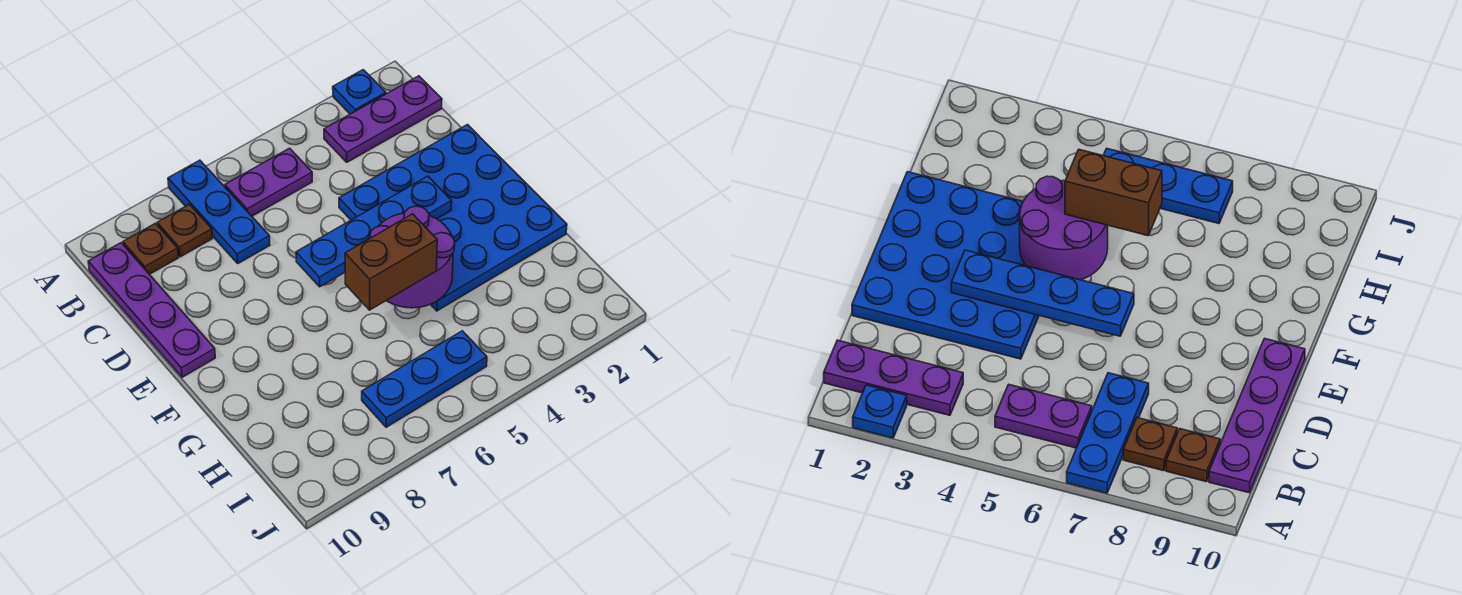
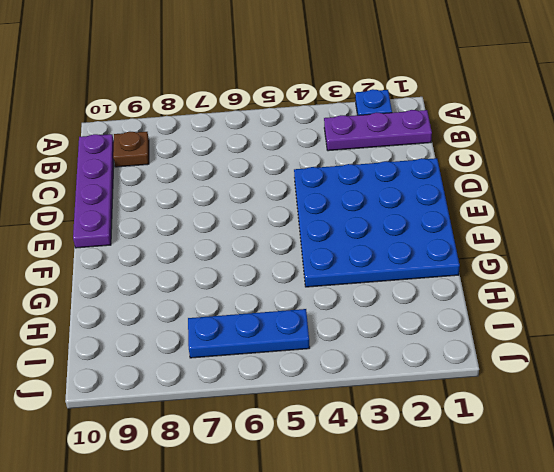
none -> blue 1x3 plate [168,160,270,263]
none -> purple 1x2 plate [225,148,312,216]
none -> brown 1x1 plate [157,204,212,257]

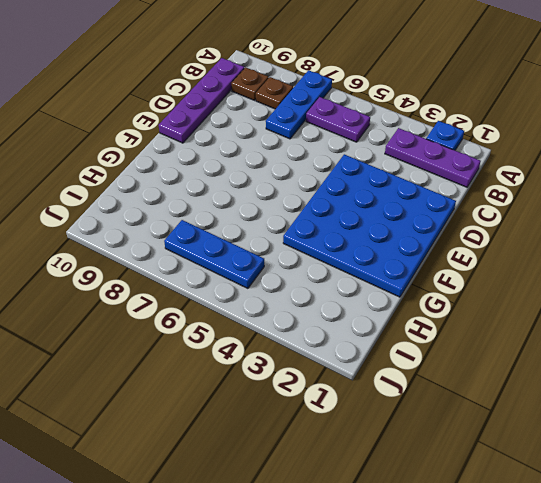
none -> blue 1x4 plate [296,176,452,287]
none -> purple 2x2 round brick [370,206,455,308]
none -> brown 1x2 brick [345,214,437,310]

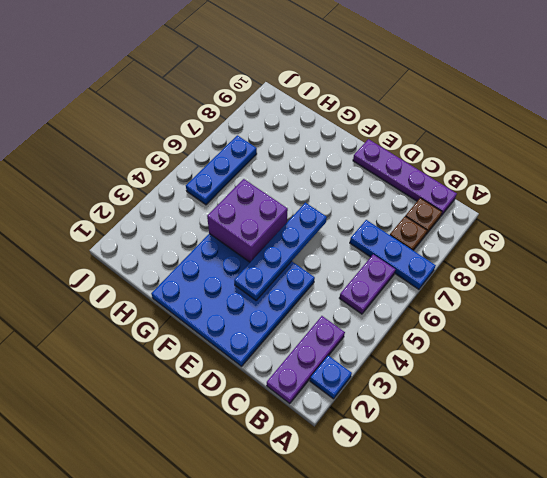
purple 2x2 brick [207,179,288,262] -> purple 2x2 round brick [370,206,455,308]
none -> brown 1x2 brick [345,214,437,310]

